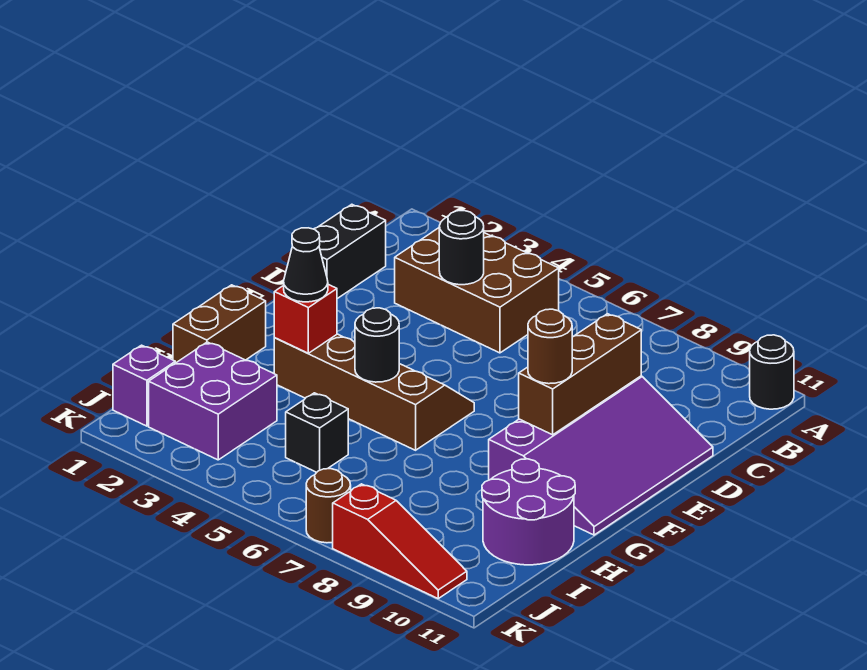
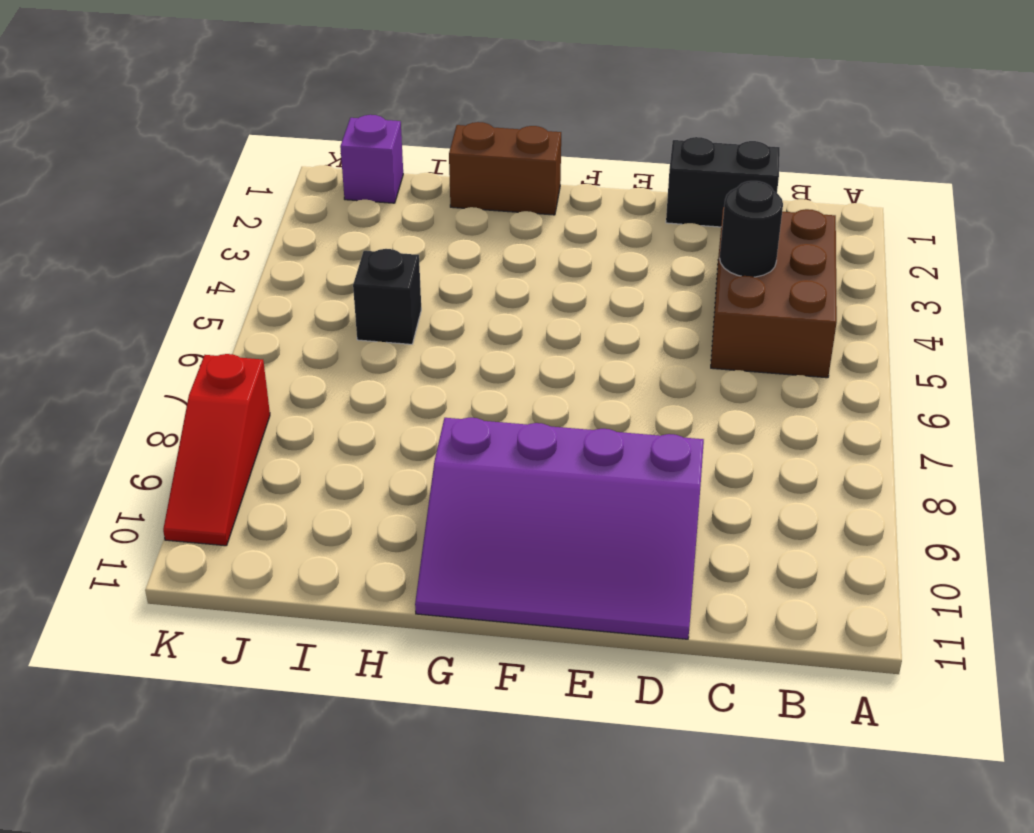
none -> black 1x1 round brick [750,335,794,409]
none -> brown 2x4 slope [274,334,474,450]
none -> purple 2x2 round brick [482,459,575,565]

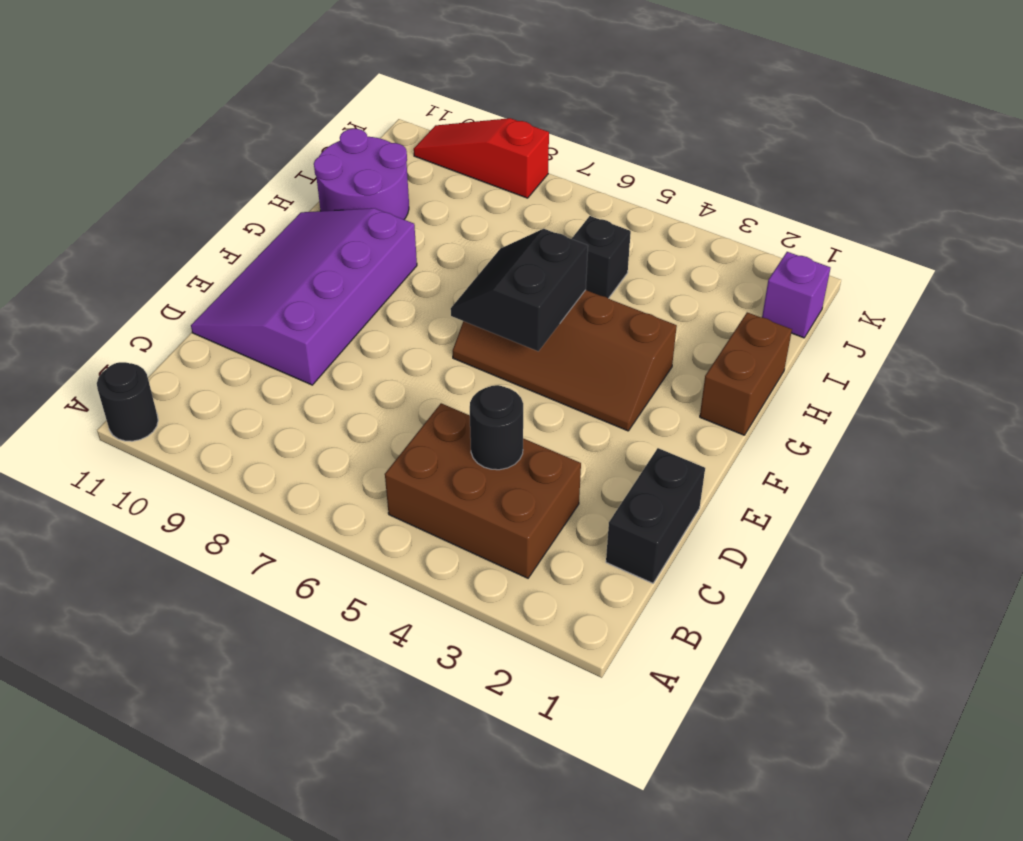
black 2x2 slope [451,229,588,351] -> black 1x1 round brick [355,308,399,382]
none -> purple 2x2 brick [149,342,277,460]
none -> brown 1x1 round brick [306,469,351,543]
none -> brown 1x3 brick [519,314,641,435]

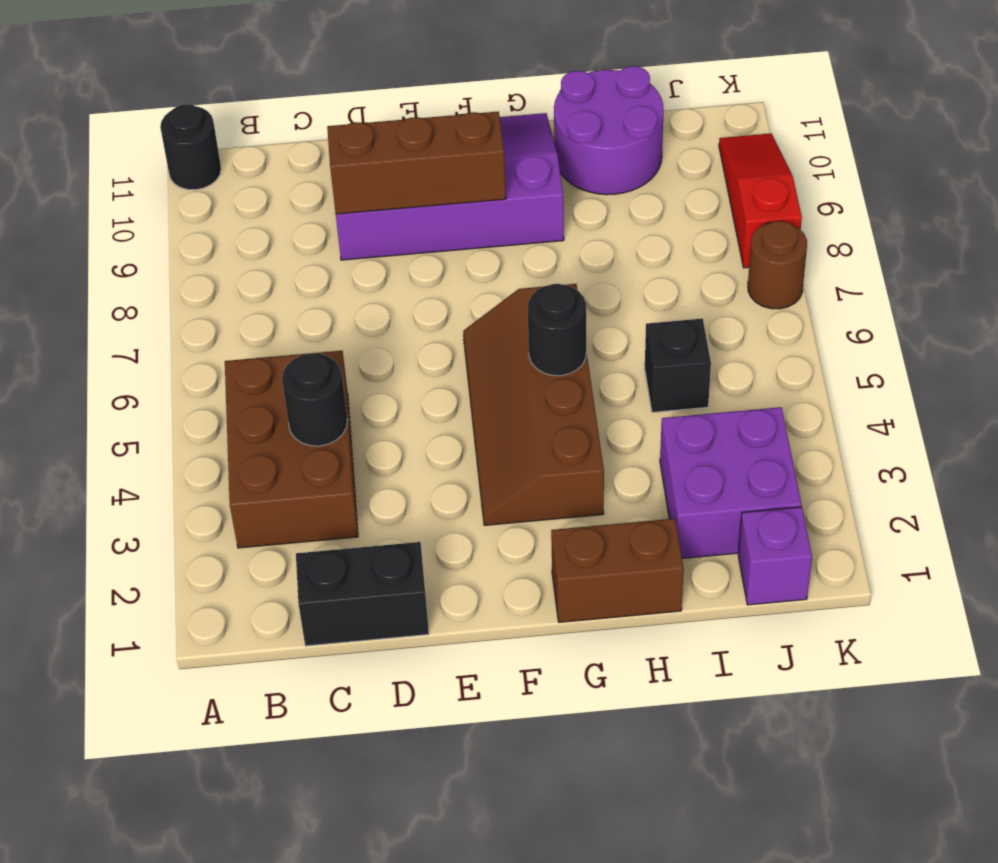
none -> red 1x1 brick [274,284,337,353]
none -> brown 1x1 round brick [528,309,572,384]
none -> black 1x1 cone [284,228,328,302]

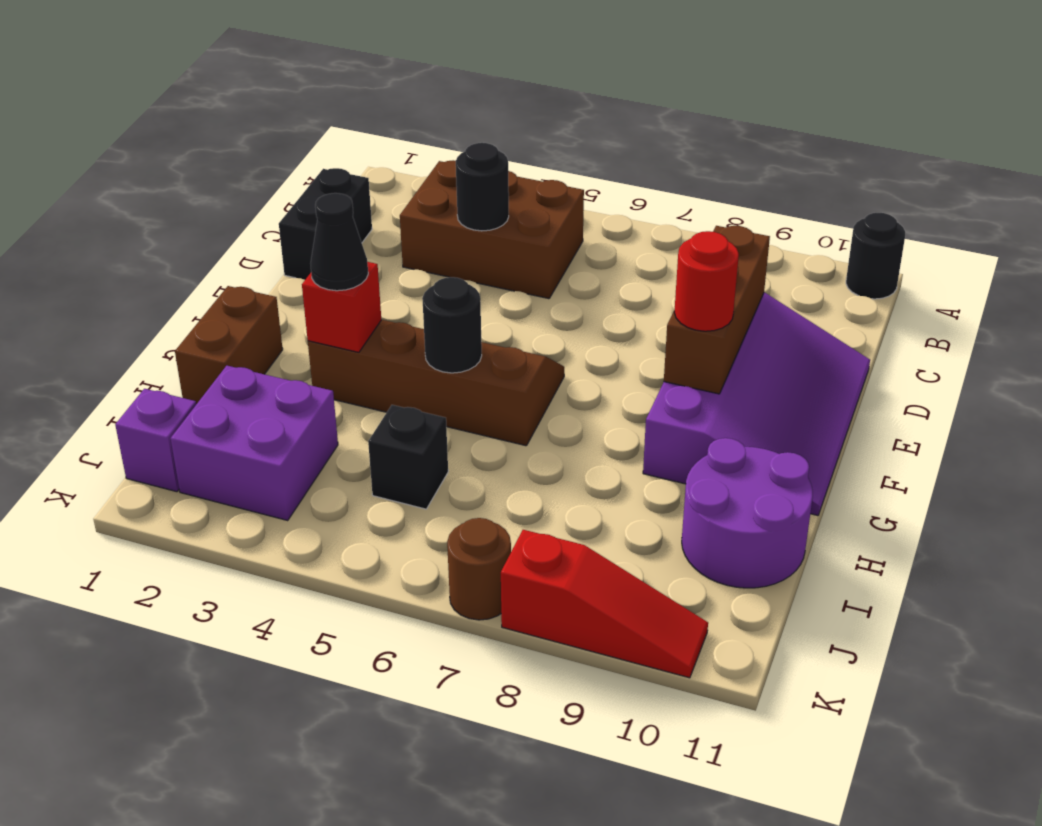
red 1x1 round brick [674,231,739,331] -> brown 1x1 round brick [528,309,572,384]

